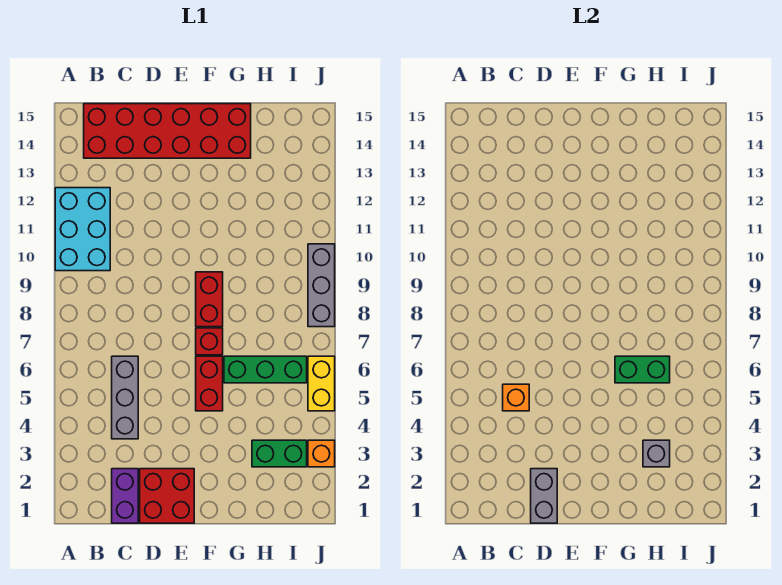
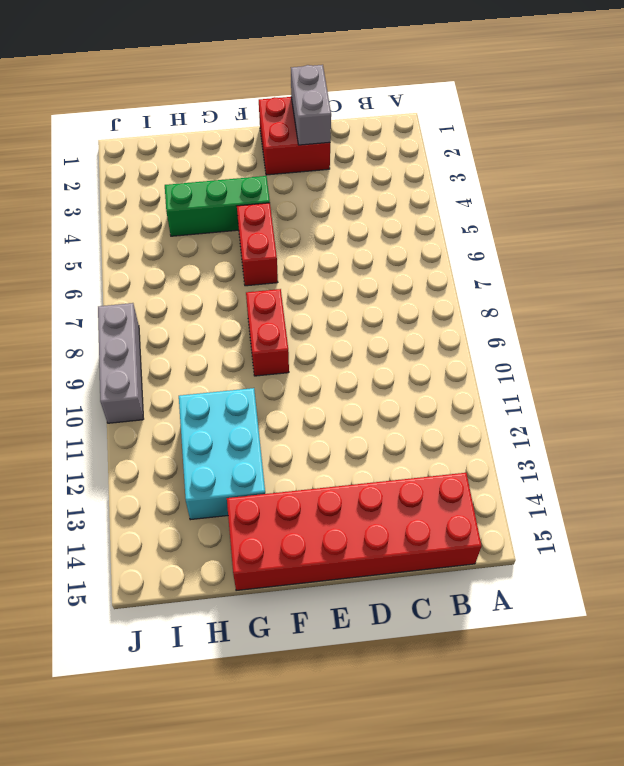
green 1x3 brick [165,176,270,236] -> green 1x3 brick moved to [224,356,307,383]
cyan 2x3 brick [179,388,265,520] -> cyan 2x3 brick moved to [55,188,110,271]
none -> purple 1x2 brick [112,469,138,523]
none -> grey 1x3 brick [112,356,138,439]
none -> red 1x1 brick [196,328,223,355]

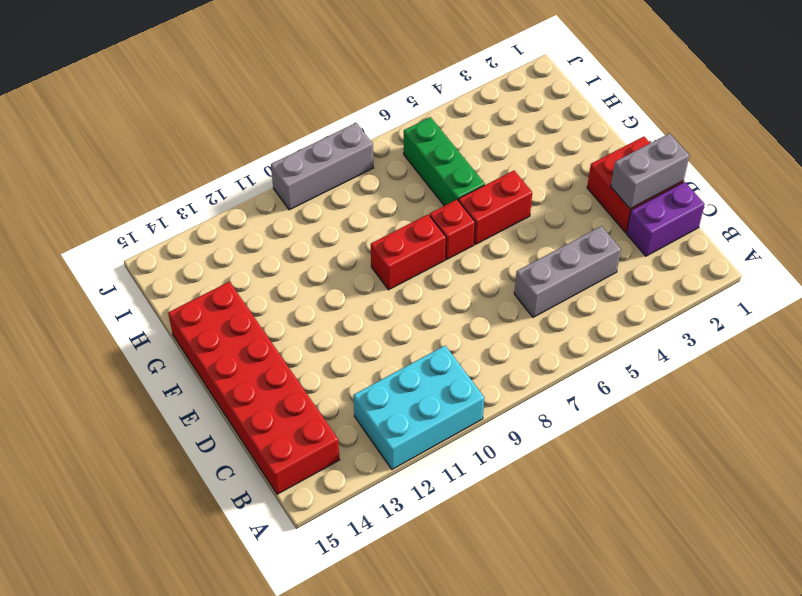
none -> green 1x2 brick [252,440,307,467]
none -> orange 1x1 brick [308,440,335,467]
none -> yellow 1x2 brick [308,356,335,411]

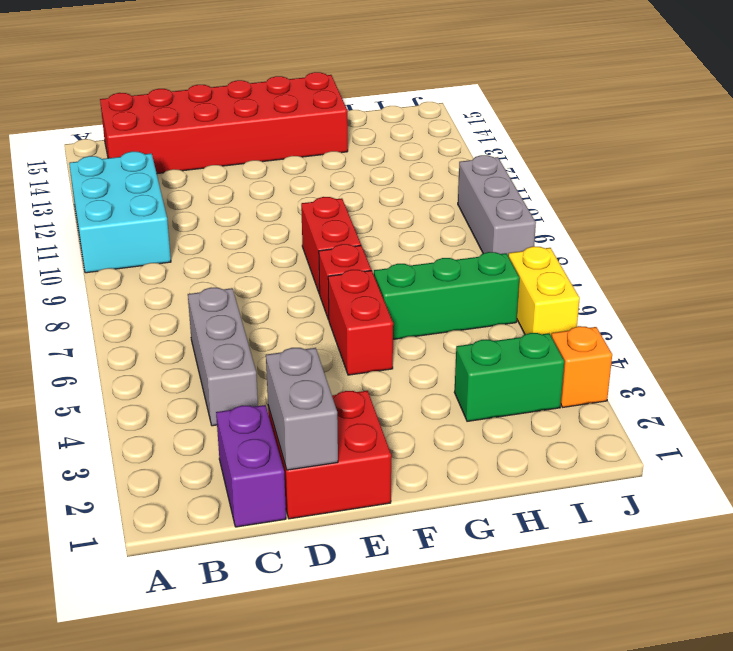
none -> orange 1x1 brick [503,384,529,411]
none -> green 1x2 brick [615,356,670,383]
none -> grey 1x1 brick [643,440,670,467]

